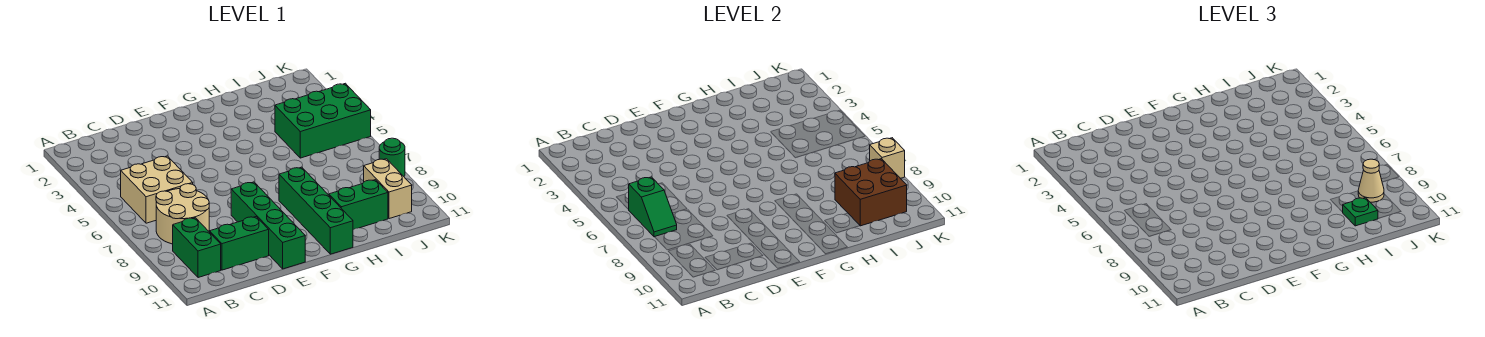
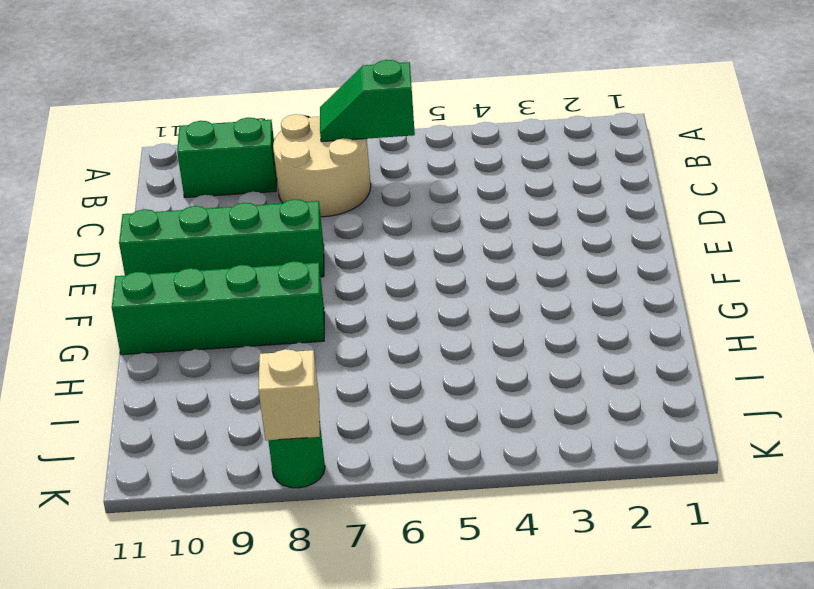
none -> tan 2x2 brick [121,156,193,223]
none -> green 1x2 brick [210,217,269,270]
none -> green 1x2 brick [329,180,388,230]

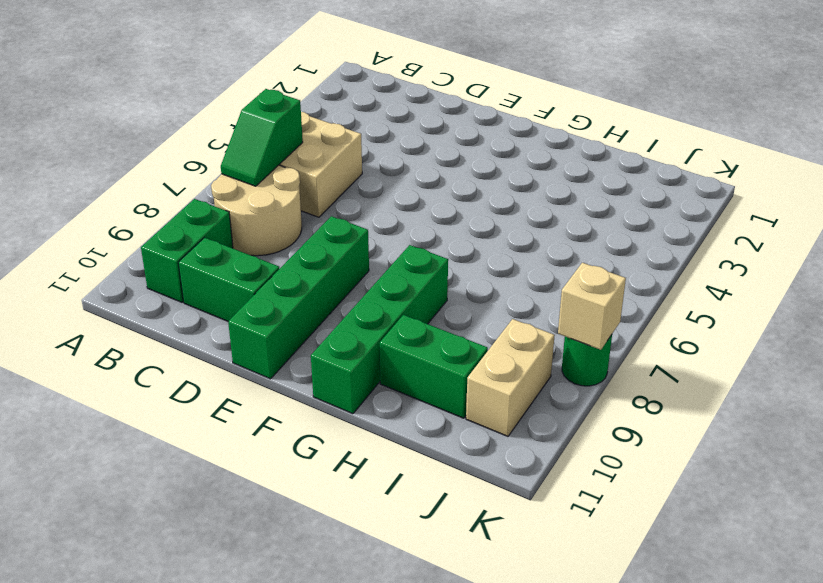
none -> green 2x3 brick [275,83,371,158]
none -> brown 2x2 brick [835,159,907,226]
none -> green 1x1 plate [1343,197,1378,226]

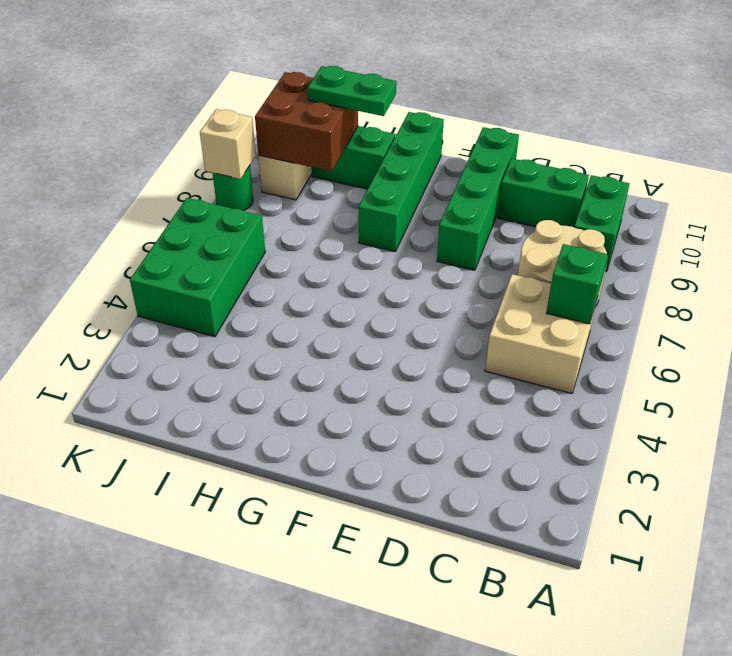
green 1x2 plate [308,66,396,116] -> green 1x1 plate [1343,197,1378,226]
green 2x3 brick [130,198,265,337] -> green 2x3 brick turned to [275,83,371,158]
none -> tan 1x1 cone [1358,159,1384,202]

